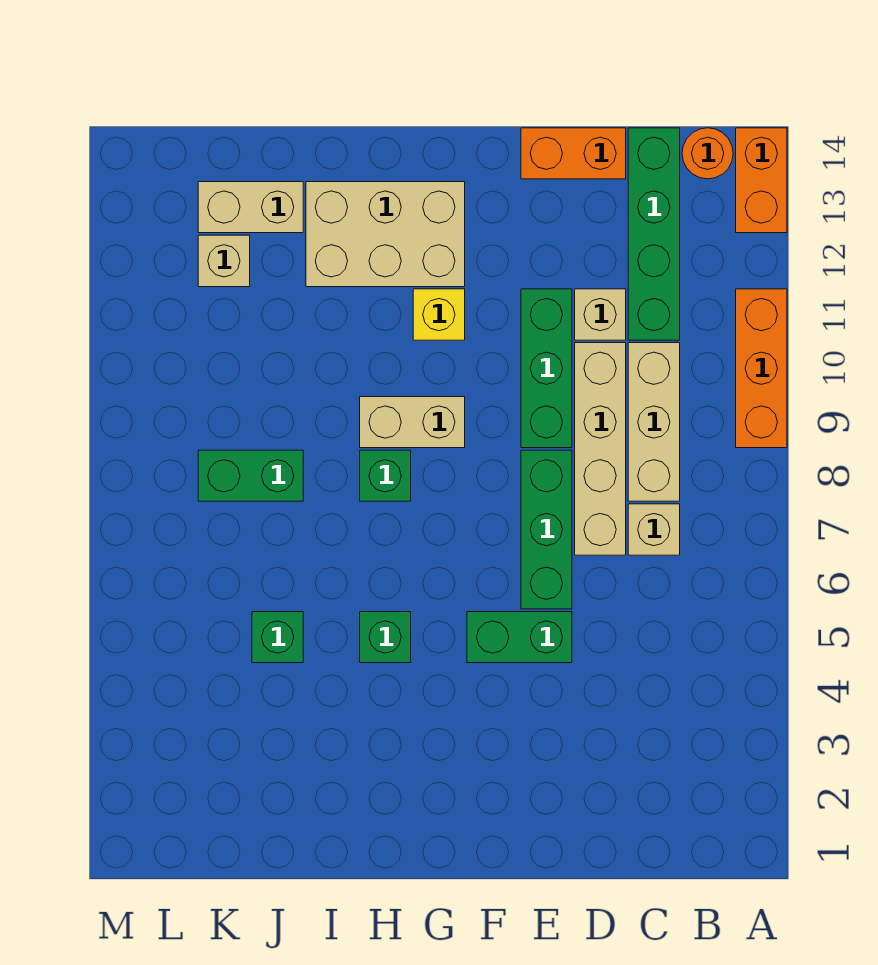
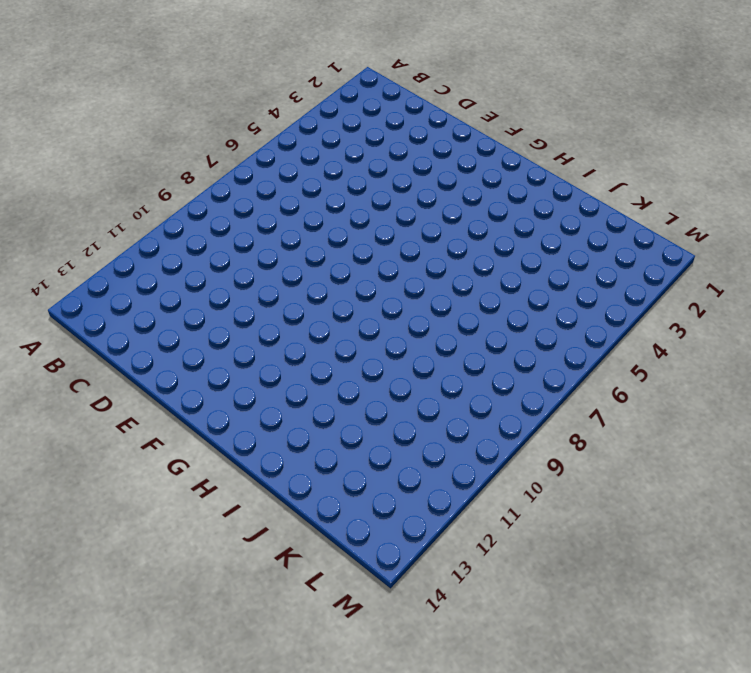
none -> orange 1x3 brick [736,289,787,448]
none -> orange 1x2 brick [736,128,787,233]
none -> orange 1x1 round brick [682,128,733,179]

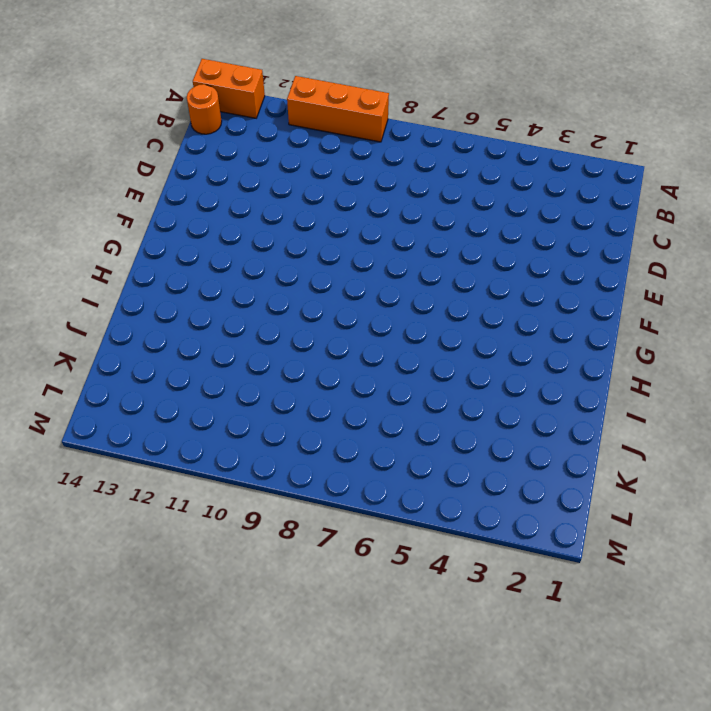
none -> tan 1x1 brick [628,504,680,555]
none -> tan 1x3 brick [628,343,680,501]
none -> green 1x4 brick [628,128,680,340]

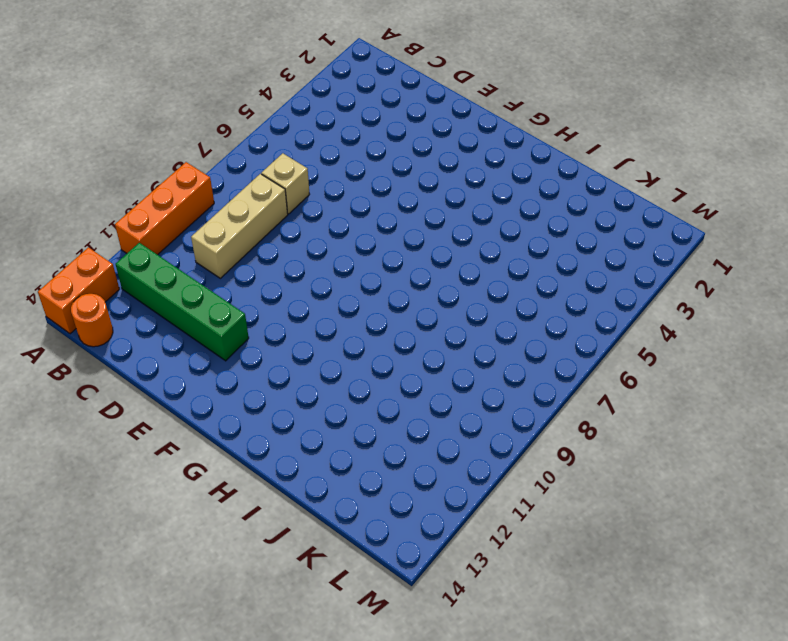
green 1x4 brick [116,243,249,361] -> green 1x4 brick turned to [628,128,680,340]
none -> tan 1x4 brick [575,343,626,555]
none -> tan 1x1 brick [575,289,626,340]
none -> orange 1x2 brick [521,128,626,179]

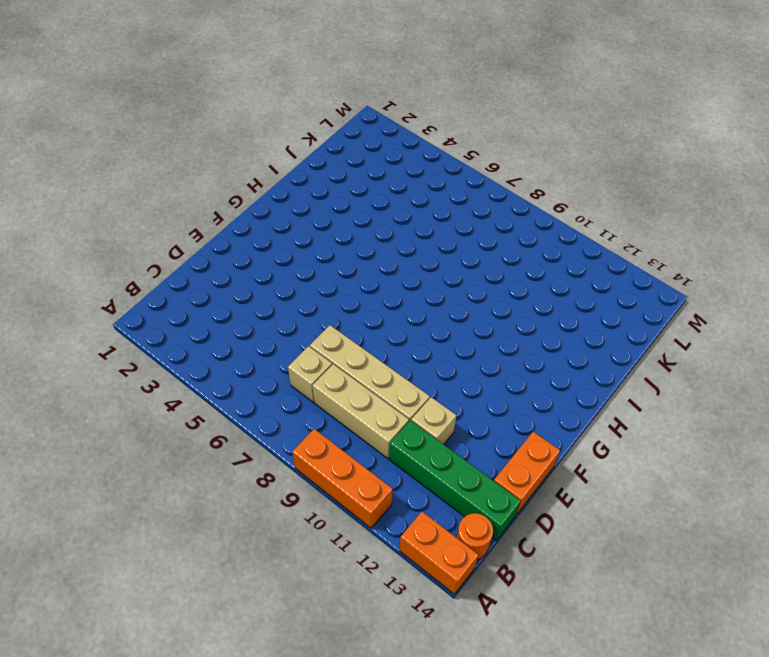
none -> green 1x2 brick [467,612,572,663]
none -> green 1x3 brick [521,450,572,609]
none -> green 1x3 brick [521,289,572,448]

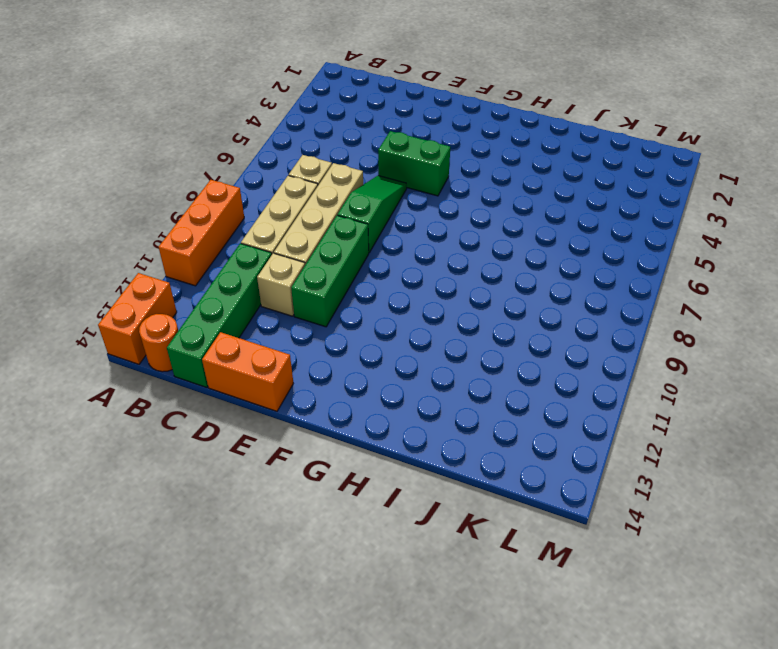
green 1x3 slope [337,176,407,253] -> green 1x3 brick [521,450,572,609]
none -> tan 1x2 brick [360,397,465,448]
none -> yellow 1x1 brick [413,289,465,340]
none -> tan 2x3 brick [306,182,465,287]

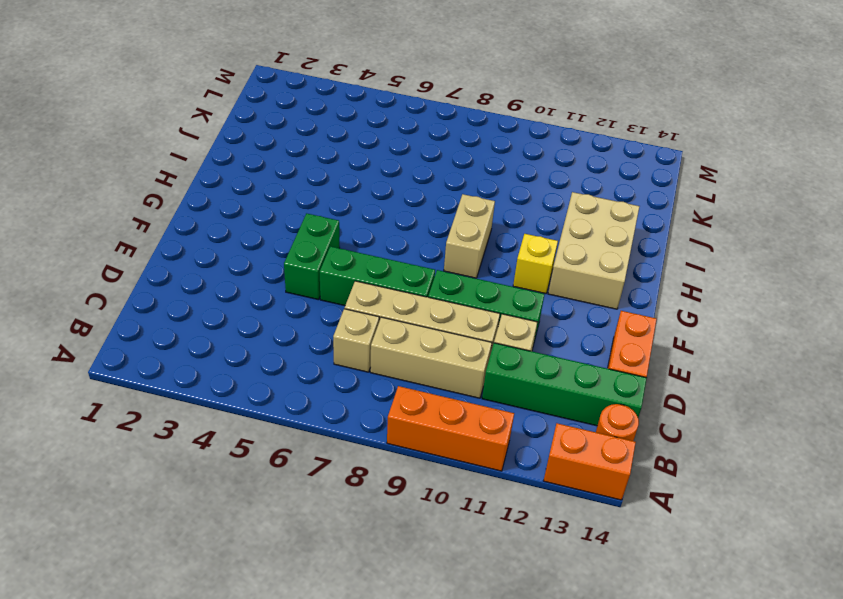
none -> green 1x1 brick [360,612,411,663]
none -> green 1x1 brick [360,450,411,501]
none -> green 1x1 brick [252,612,303,663]

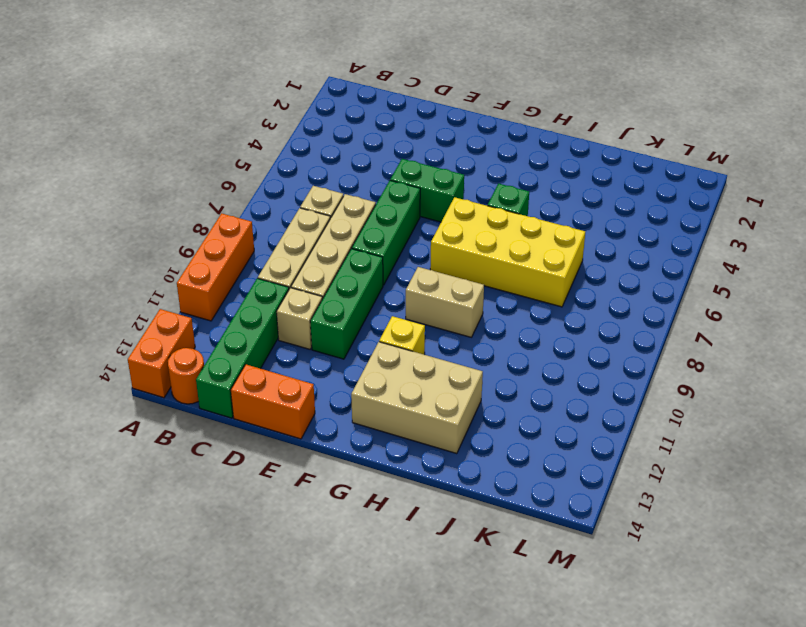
yellow 2x4 brick [430,197,585,307] -> none
none -> green 1x1 brick [360,450,411,501]
none -> green 1x1 brick [252,612,303,663]
none -> green 1x2 brick [198,450,303,501]

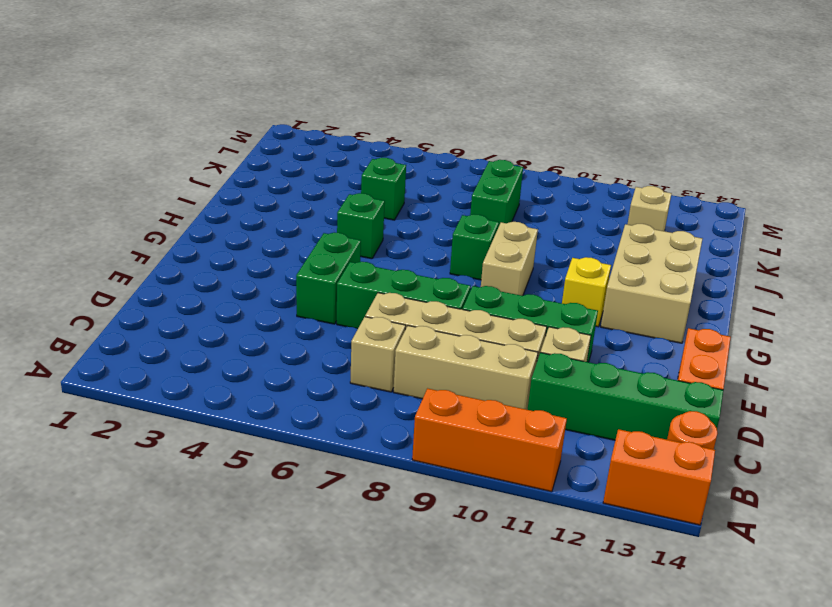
none -> tan 1x2 brick [198,182,303,233]

